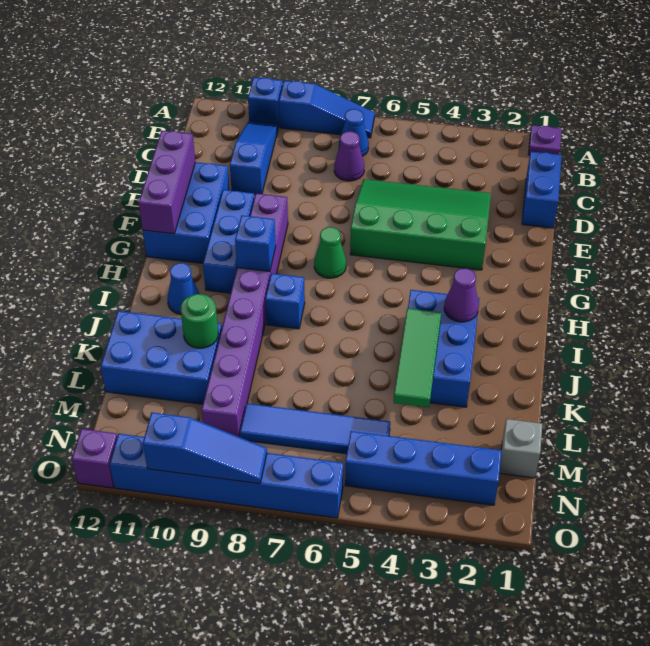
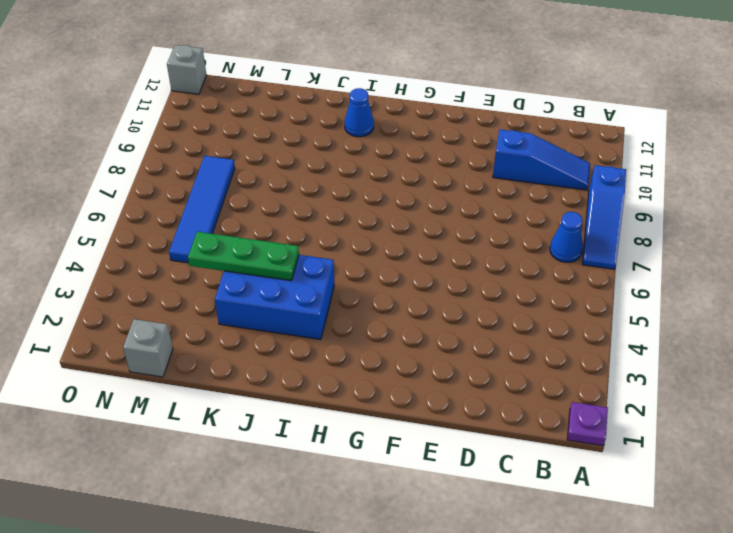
green 1x3 plate [188,232,299,281] -> green 1x3 tile [394,308,441,407]
grey 1x1 brick [167,45,206,94] -> purple 1x1 brick [72,429,117,488]
none -> blue 1x1 brick [248,77,283,127]
none -> blue 1x2 brick [522,152,562,228]
none -> purple 1x1 cone [334,131,364,181]

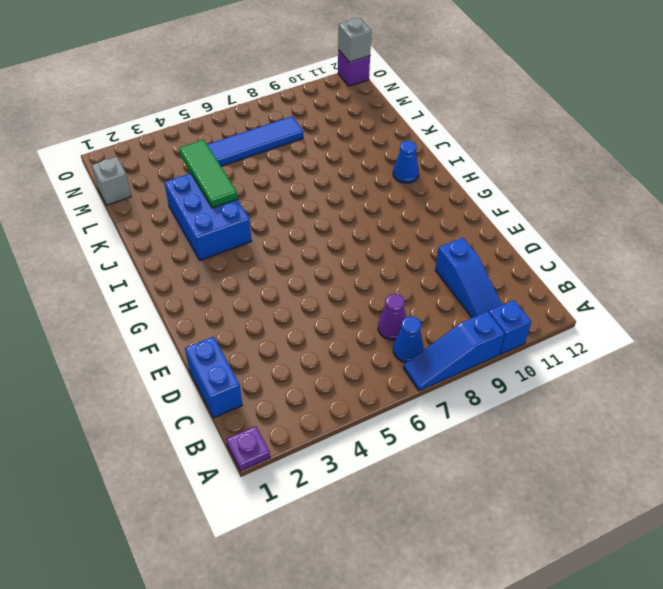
grey 1x1 brick [338,18,371,62] -> none
none -> green 3x4 slope [350,179,491,270]
none -> blue 2x3 brick [143,162,230,263]
none -> purple 1x8 brick [202,194,288,437]

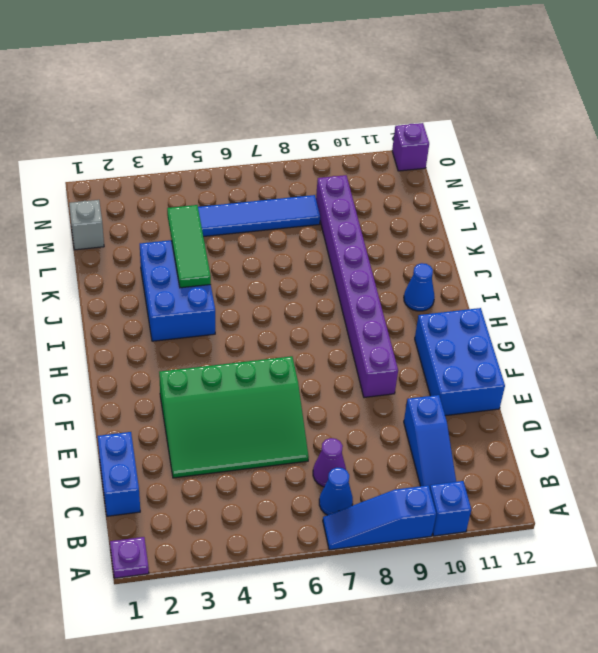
none -> blue 1x3 brick [203,190,255,293]
none -> green 1x1 cone [314,227,346,278]
none -> blue 1x1 brick [265,273,305,329]

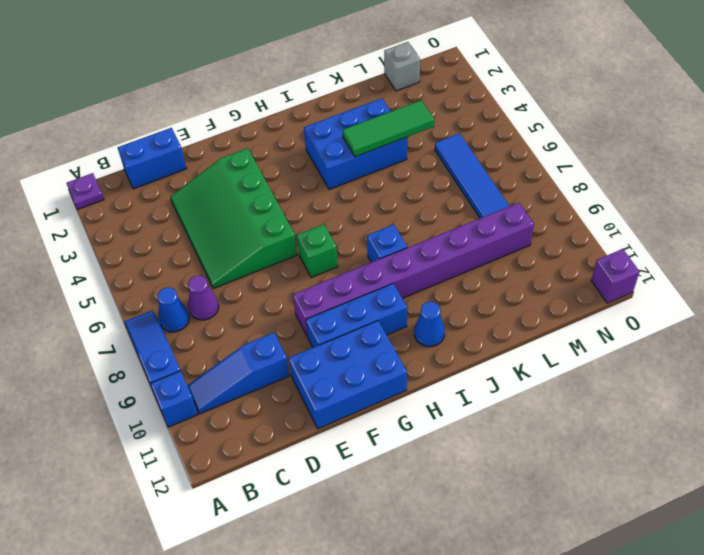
green 1x1 brick [297,224,338,278] -> green 1x1 cone [314,227,346,278]
none -> blue 2x3 brick [101,311,222,404]
none -> blue 1x4 brick [345,431,502,505]
none -> blue 1x6 brick [110,434,343,518]

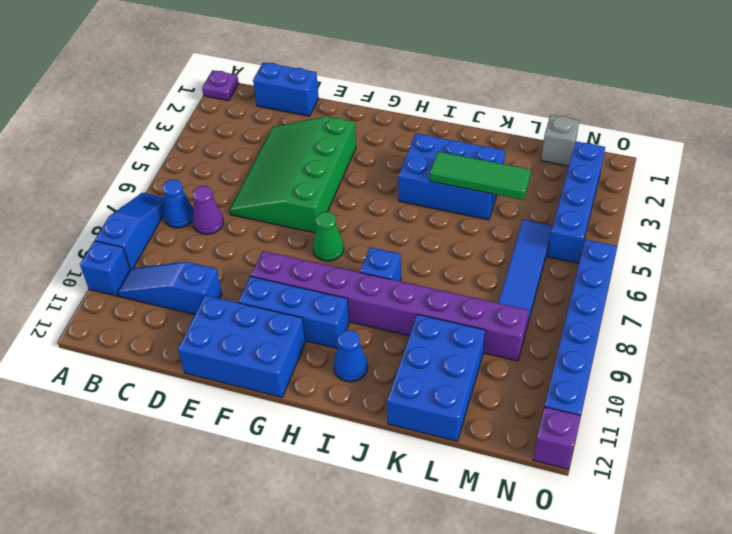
none -> purple 1x3 brick [139,131,195,234]
none -> blue 1x1 brick [235,215,276,272]
none -> purple 1x1 cone [444,268,479,322]

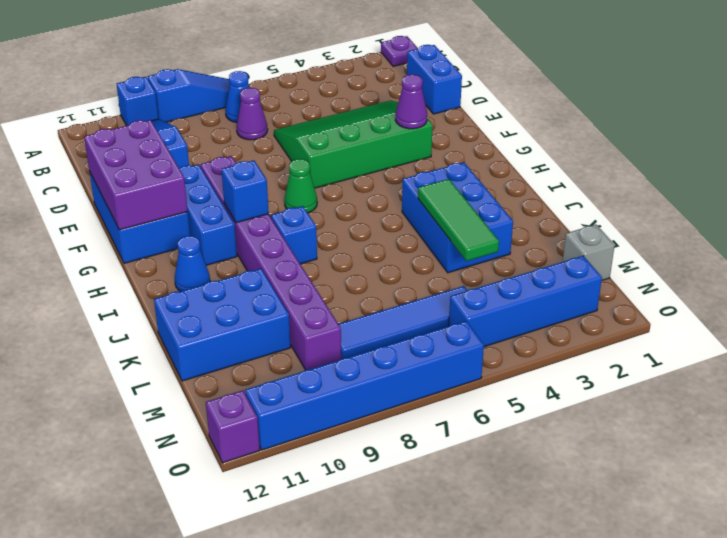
purple 2x3 brick [84,120,188,230] -> purple 1x3 brick [139,131,195,234]
purple 1x1 cone [395,74,427,129] -> purple 1x1 cone moved to [444,268,479,322]
none -> green 1x1 round brick [180,294,218,348]
none -> blue 1x3 slope [143,412,267,484]

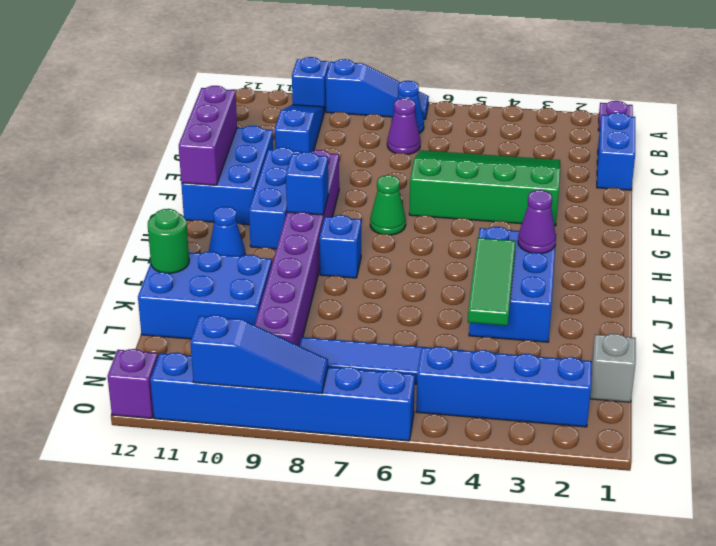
green 1x1 round brick [148,209,189,273] -> green 1x1 round brick moved to [180,294,218,348]

